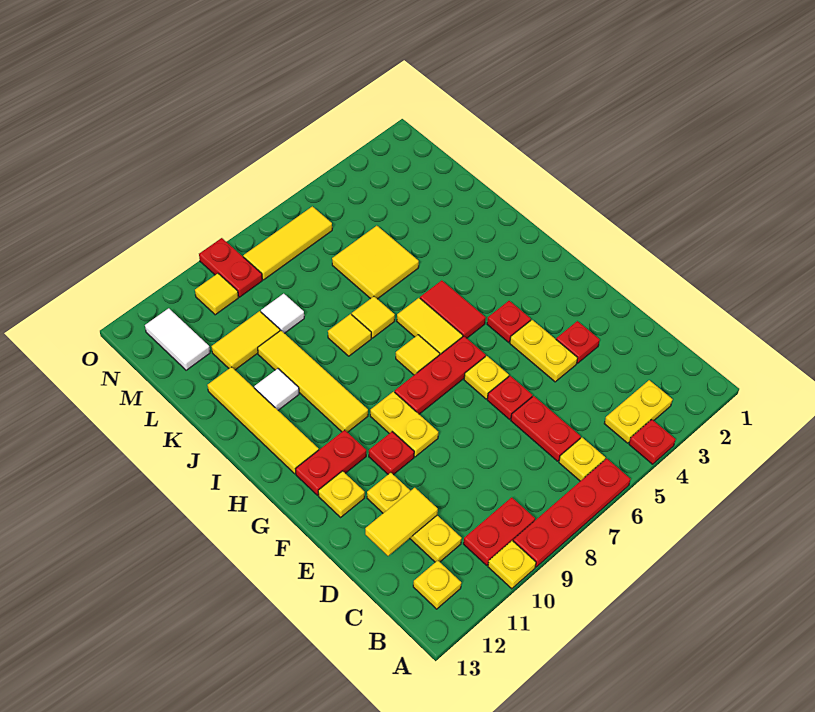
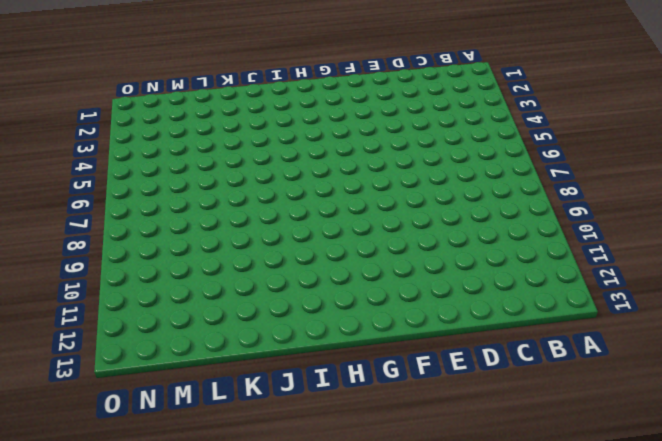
none -> red 1x1 plate [629,420,675,464]
none -> red 1x4 plate [513,459,630,567]
none -> yellow 1x1 plate [488,541,536,589]
none -> yellow 1x2 plate [604,380,672,443]

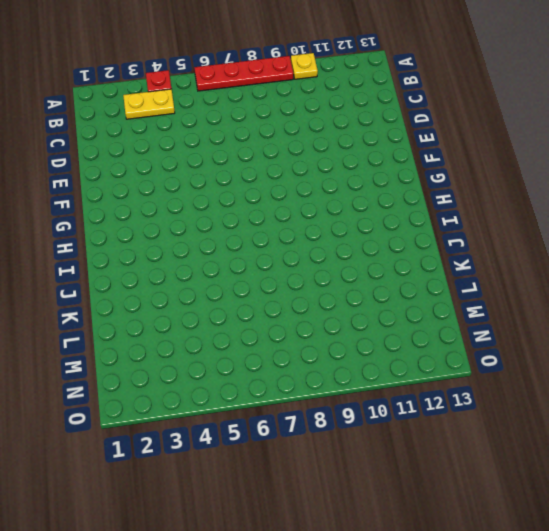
none -> yellow 1x1 plate [559,438,605,481]
none -> red 1x2 plate [463,497,535,566]
none -> yellow 1x1 plate [413,560,461,609]
none -> red 1x2 plate [511,396,581,461]

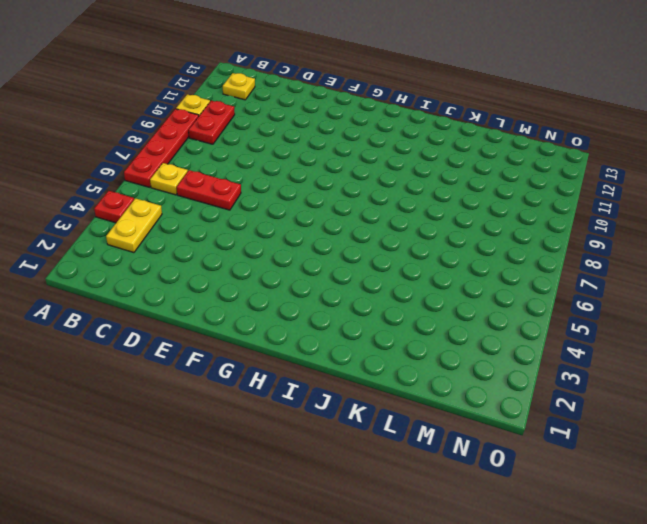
none -> yellow 1x3 plate [367,473,462,562]
none -> red 1x1 plate [556,321,600,363]
none -> yellow 1x2 plate [510,320,578,382]
none -> red 1x1 plate [487,376,532,419]

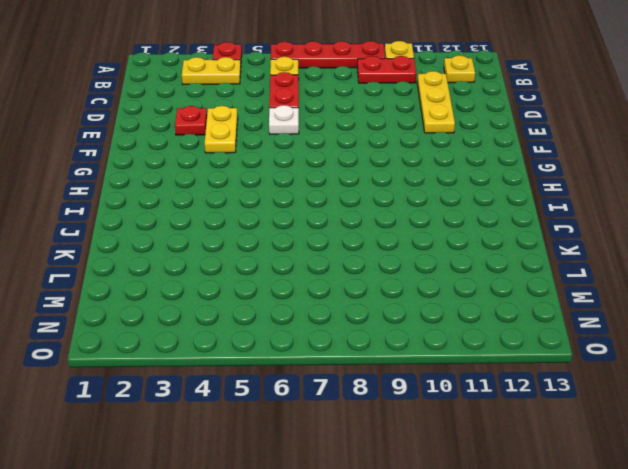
white 1x1 plate [269,105,299,134] -> red 1x1 plate [487,376,532,419]
none -> yellow 1x1 plate [464,356,509,399]
none -> yellow 1x2 plate [370,392,438,457]
none -> red 1x1 plate [369,432,414,475]
none -> yellow 1x1 plate [318,471,365,517]

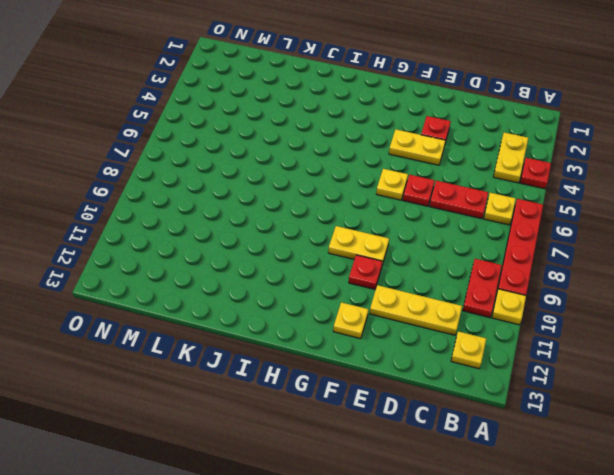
none -> red 1x1 plate [487,301,531,342]
none -> red 1x3 plate [395,336,486,414]
none -> red 1x2 plate [296,430,366,495]
none -> red 1x2 tile [420,280,485,338]

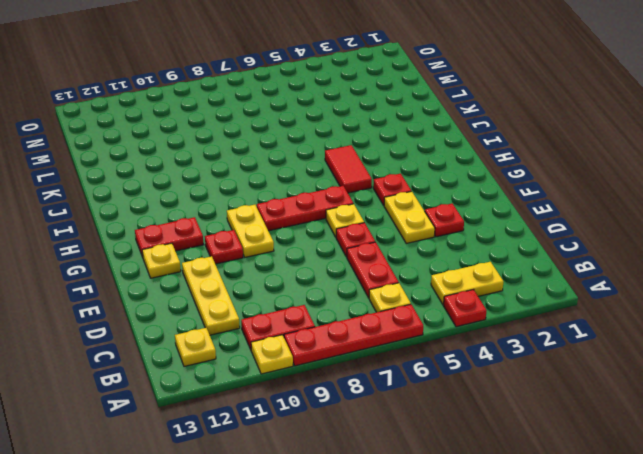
none -> yellow 1x2 tile [397,298,463,354]
none -> yellow 1x1 tile [396,335,440,375]
none -> yellow 1x4 tile [258,331,368,432]
none -> yellow 1x4 tile [207,367,319,474]

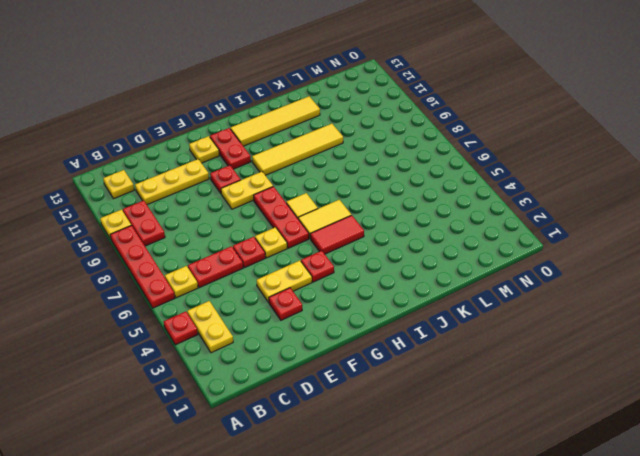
none -> yellow 1x1 tile [352,296,395,338]
none -> yellow 1x1 tile [328,314,371,356]
none -> white 1x1 tile [254,369,299,410]
none -> yellow 2x2 tile [332,226,419,299]

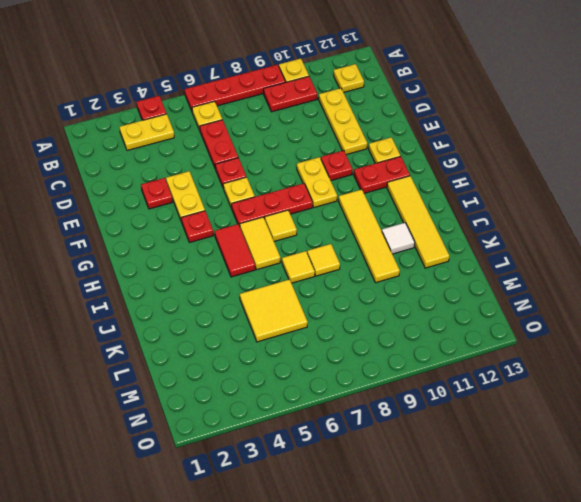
none -> white 1x1 tile [261,294,304,333]
none -> yellow 1x2 tile [211,311,280,370]
none -> white 1x2 tile [145,308,210,370]
none -> yellow 1x3 tile [243,206,332,280]

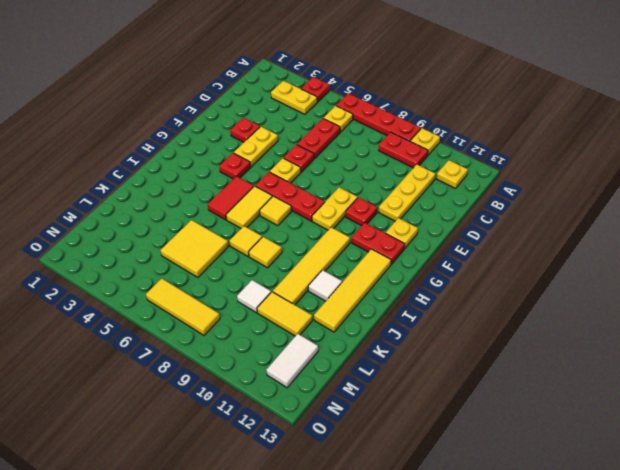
none -> red 1x2 plate [199,238,262,297]
none -> yellow 1x1 tile [195,274,238,315]
none -> yellow 1x2 tile [365,488,438,556]

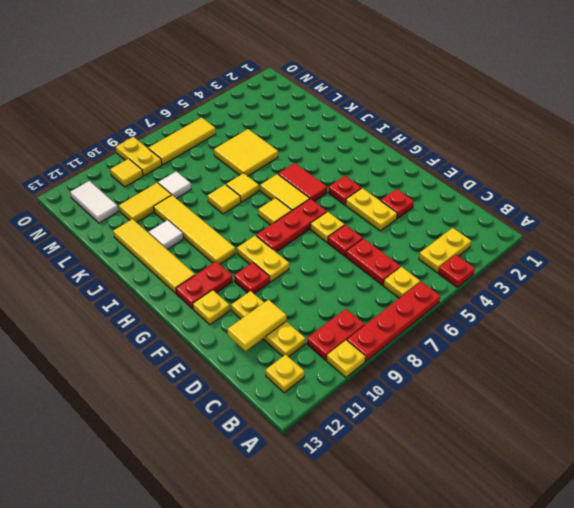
yellow 1x2 plate [116,137,162,176] -> red 1x2 plate [199,238,262,297]

